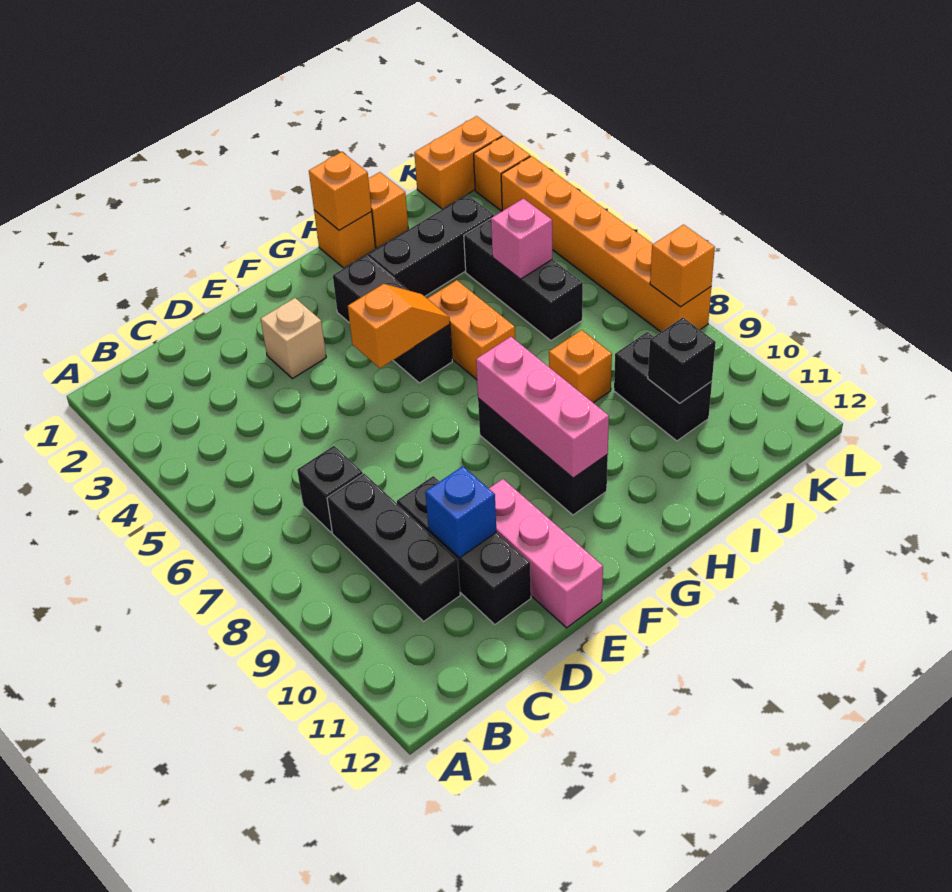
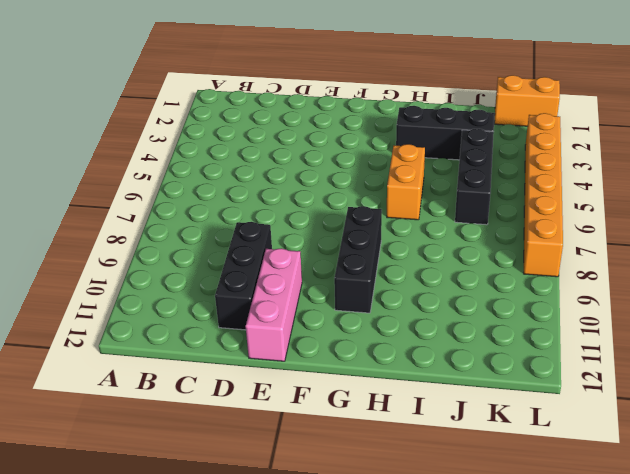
none -> black 1x1 brick [297,446,363,532]
none -> black 1x3 brick [327,474,460,621]
none -> tan 1x1 brick [261,298,326,379]

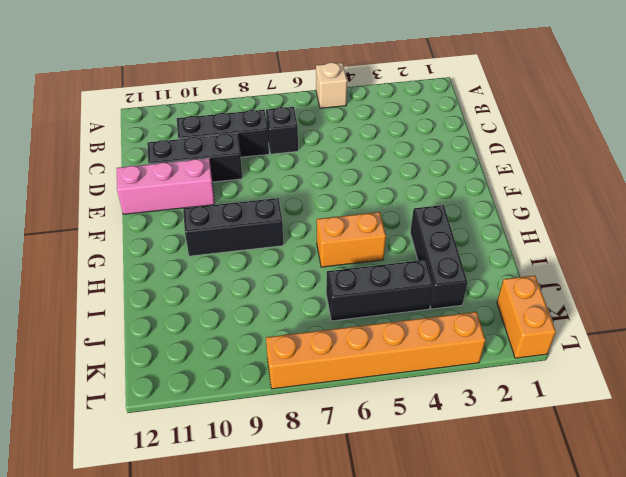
tan 1x1 brick [316,62,347,108] -> tan 1x1 brick moved to [261,298,326,379]
none -> black 1x3 brick [333,255,452,383]
none -> orange 1x1 brick [314,210,376,268]
none -> orange 1x1 brick [368,172,409,248]

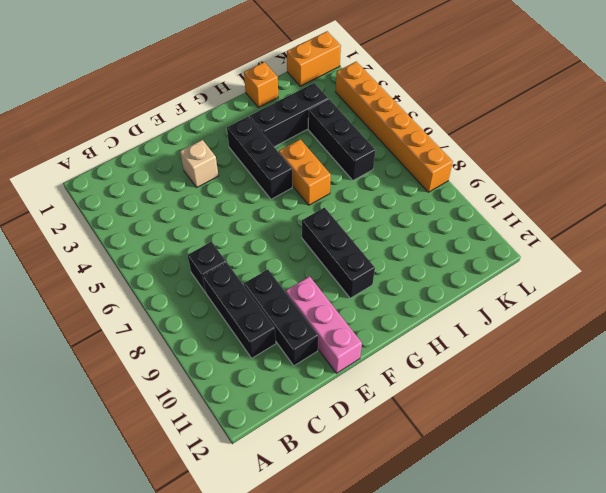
none -> orange 1x1 brick [314,210,376,268]
none -> orange 1x1 brick [549,330,612,403]
none -> black 1x2 brick [614,332,712,441]

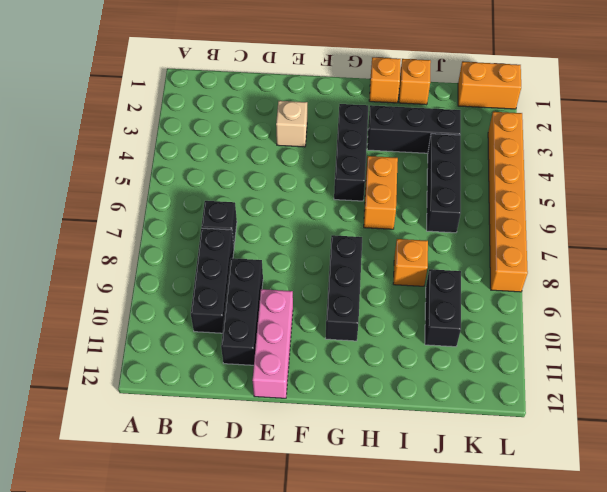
none -> orange 1x1 brick [474,136,530,211]
none -> blue 1x1 brick [425,466,496,558]
none -> orange 1x2 slope [348,284,450,368]

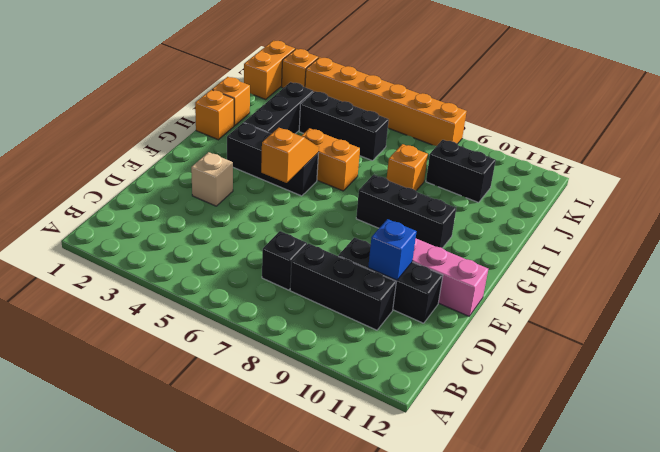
none -> pink 1x3 brick [476,337,609,478]
none -> orange 1x1 brick [309,152,372,230]
none -> pink 1x1 brick [491,198,552,279]

